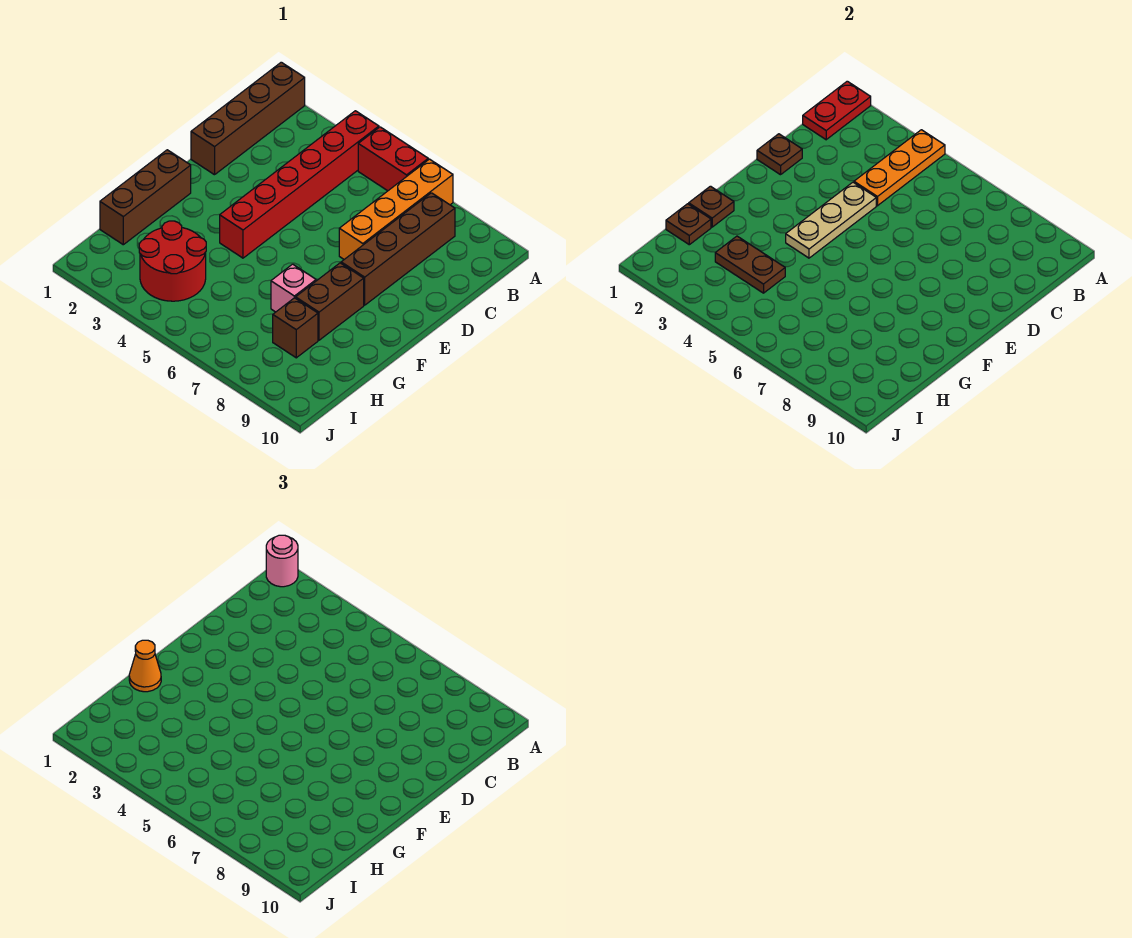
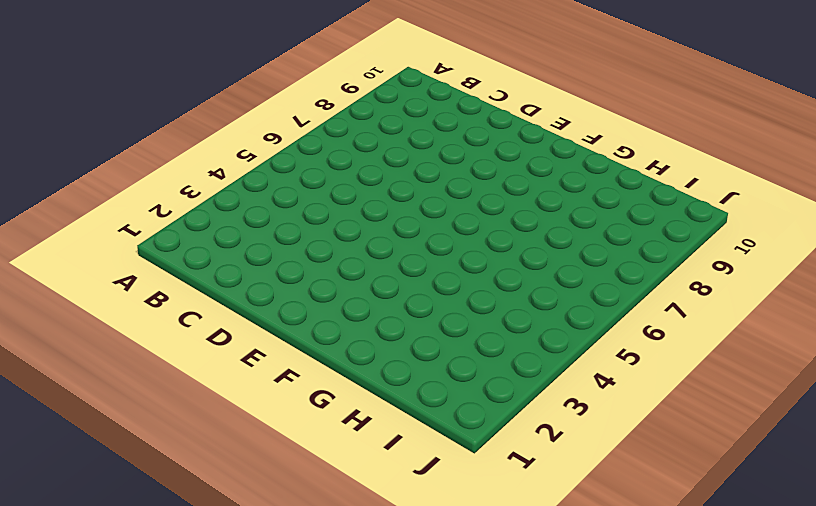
none -> brown 1x4 brick [191,62,305,175]
none -> red 1x6 brick [220,111,379,258]
none -> red 1x2 brick [358,127,428,191]

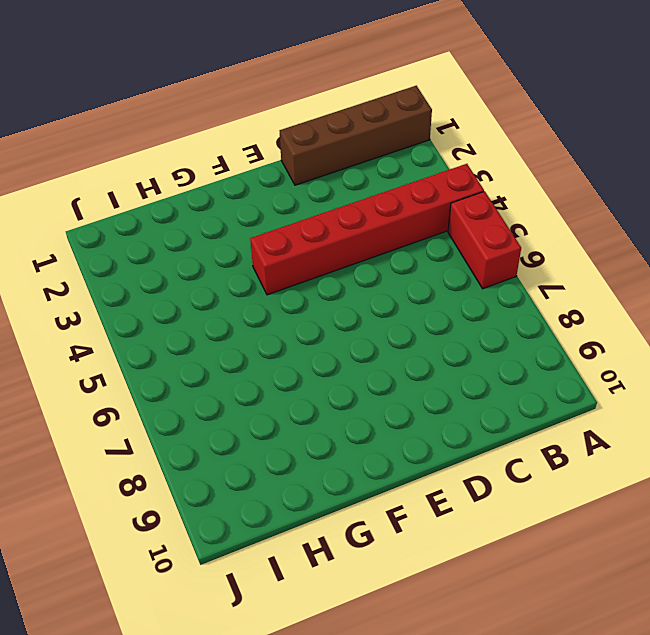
none -> orange 1x4 brick [339,159,453,259]
none -> brown 1x4 brick [341,193,455,305]
none -> brown 1x3 brick [100,150,191,245]

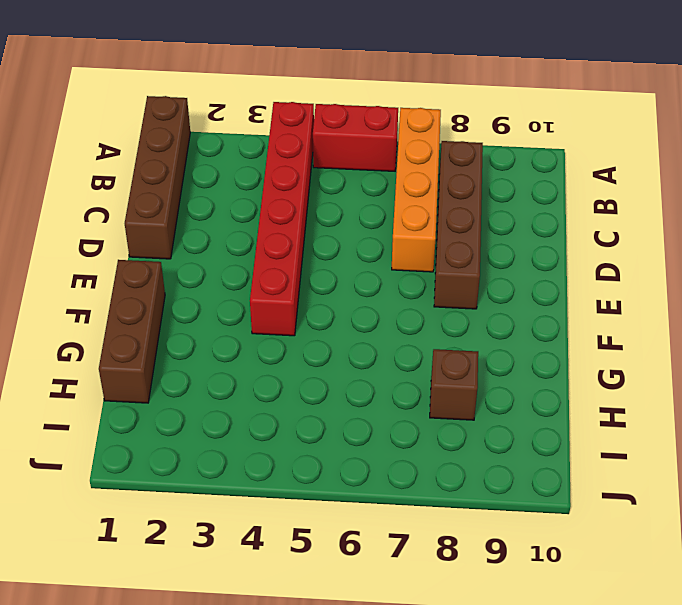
none -> brown 1x2 brick [296,263,364,340]
none -> pink 1x1 brick [271,264,316,312]
none -> red 2x2 round brick [139,221,206,301]

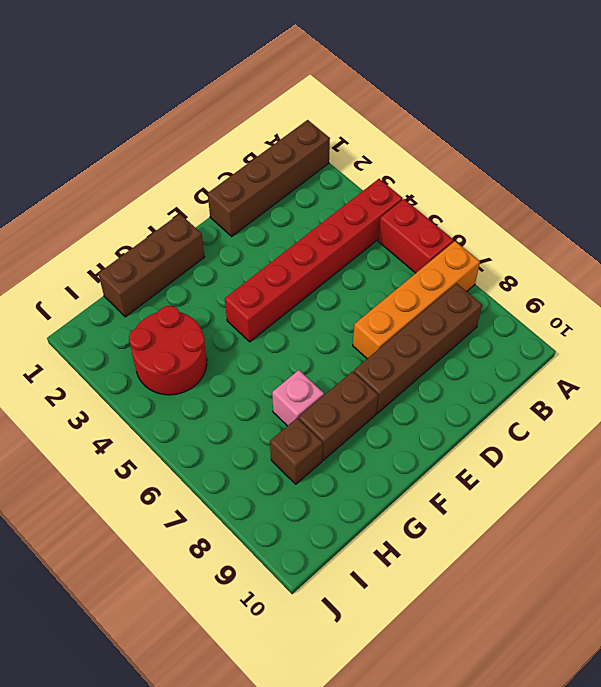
none -> red 1x2 plate [803,81,871,140]
none -> orange 1x3 plate [854,130,945,206]
none -> brown 1x1 plate [757,134,802,175]

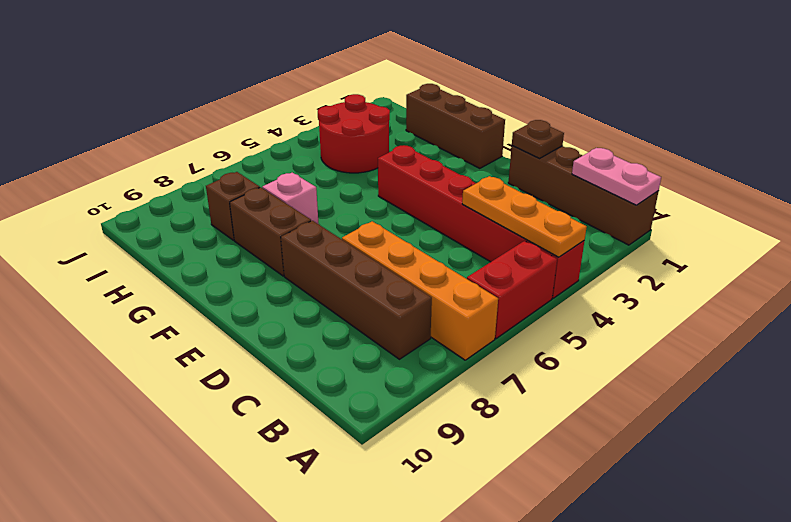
pink 1x2 plate [572,148,661,205] -> red 1x2 plate [803,81,871,140]
none -> tan 1x3 plate [786,182,876,258]
none -> brown 1x1 plate [689,186,734,227]
none -> brown 1x1 plate [666,204,711,245]

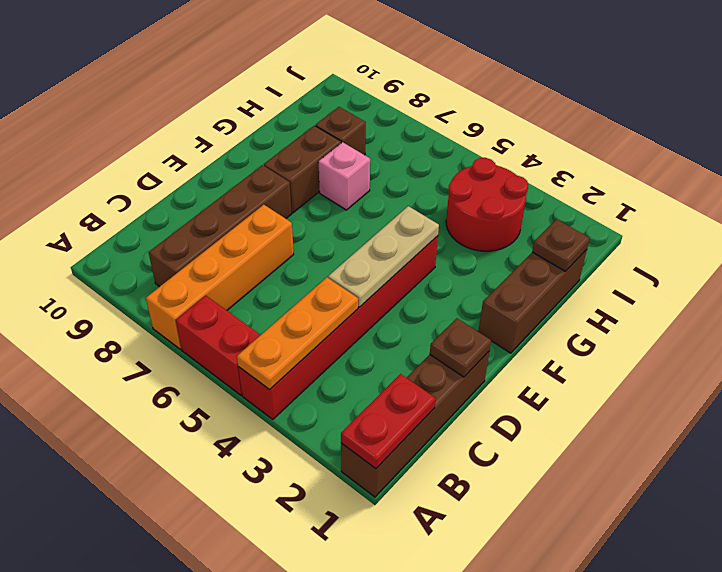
none -> brown 1x1 plate [689,186,734,227]
none -> brown 1x2 plate [715,236,785,293]
none -> pink 1x1 round brick [266,535,298,587]

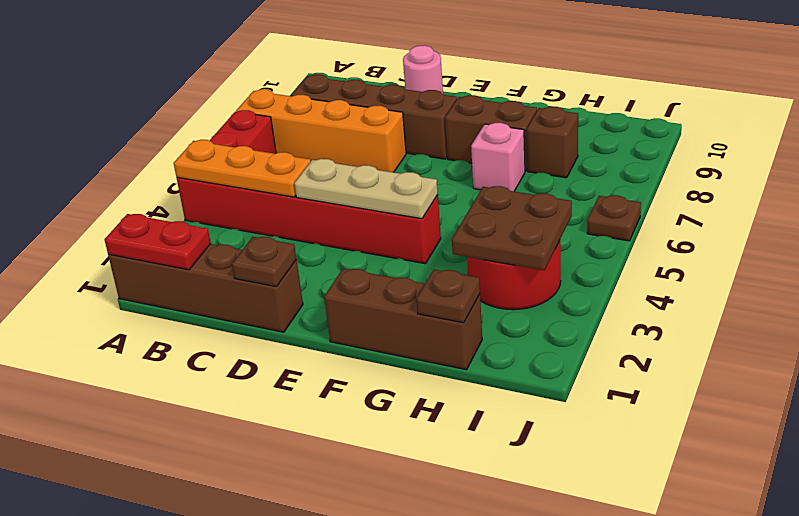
pink 1x1 round brick [403,45,443,94] -> pink 1x1 round brick moved to [266,535,298,587]
brown 2x2 plate [452,186,572,270] -> brown 1x2 plate [715,236,785,293]
brown 1x1 plate [587,195,641,241] -> brown 1x1 plate moved to [689,186,734,227]
none -> orange 1x1 cone [129,640,161,692]

